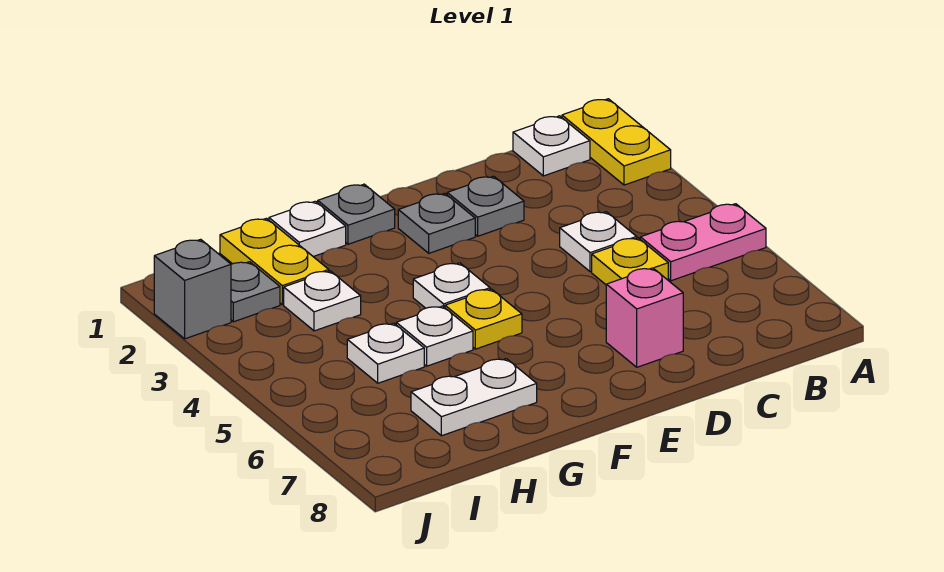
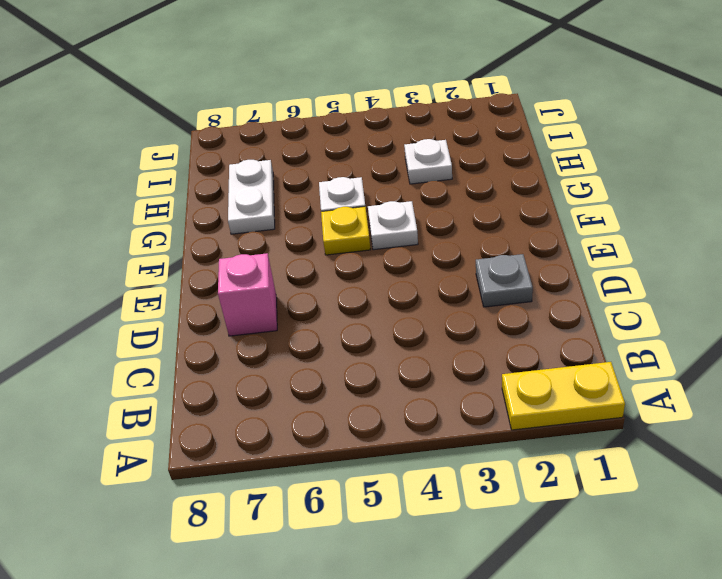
none -> pink 1x2 plate [640,204,766,281]
none -> white 1x1 plate [513,116,590,176]
none -> white 1x1 plate [560,212,637,272]

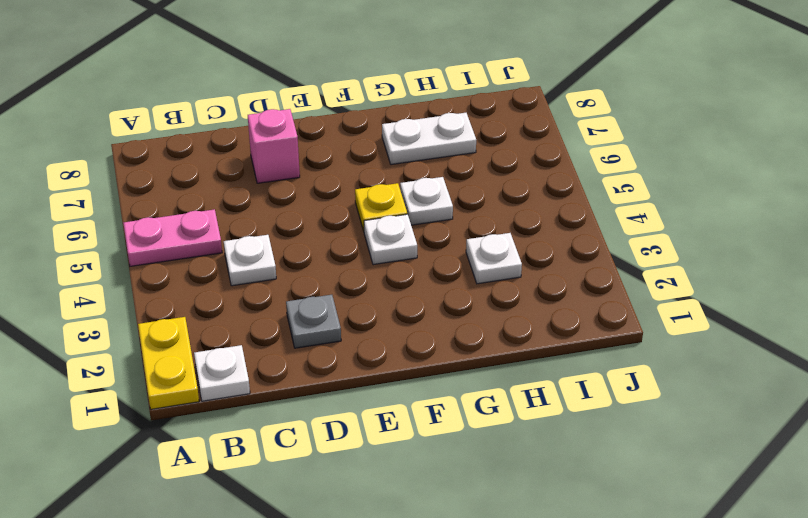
none -> yellow 1x1 plate [592,238,668,285]
none -> grey 1x1 plate [398,193,475,253]
none -> grey 1x1 plate [318,184,395,244]

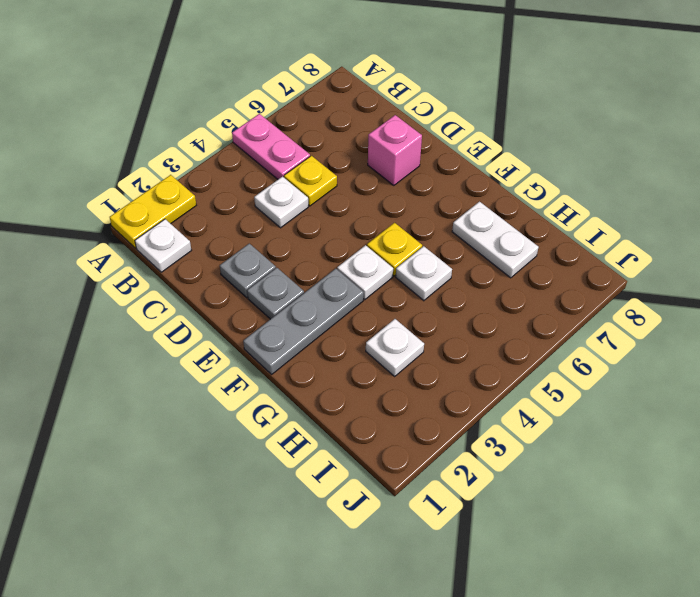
grey 1x3 plate [243,269,364,374] -> grey 1x1 plate [318,184,395,244]
none -> white 1x1 plate [269,201,346,257]
none -> yellow 1x2 plate [220,218,329,305]
none -> white 1x1 plate [347,323,424,383]

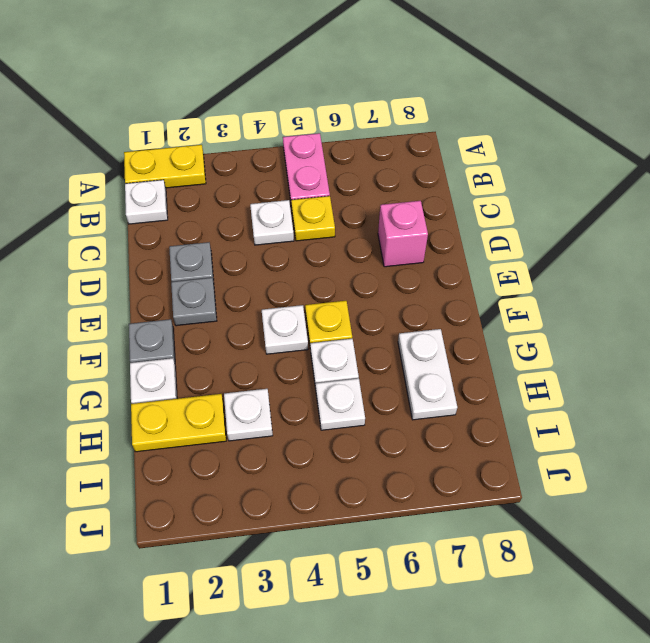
none -> grey 1x1 plate [231,262,280,322]
none -> grey 1x1 brick [154,239,231,339]

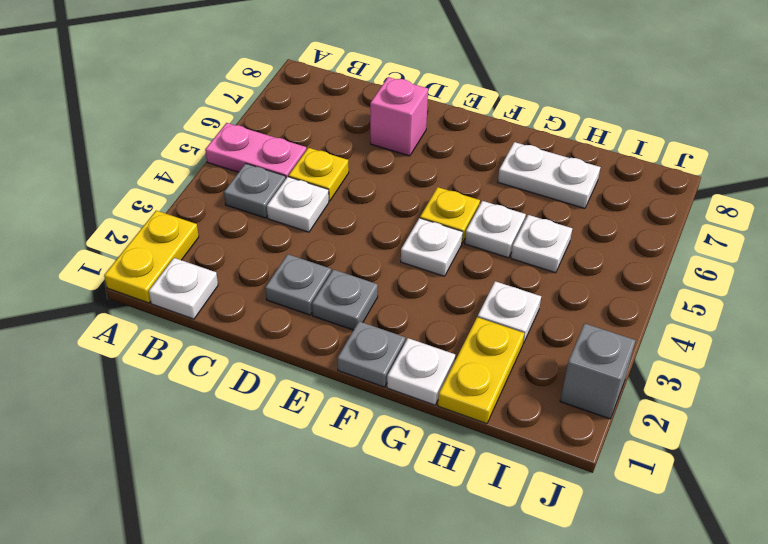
grey 1x1 plate [224,164,286,218] -> grey 1x1 plate moved to [231,262,280,322]

